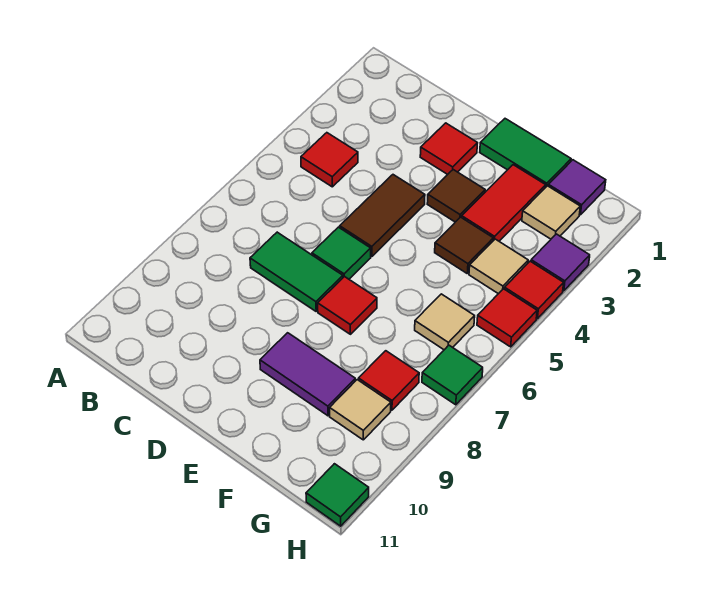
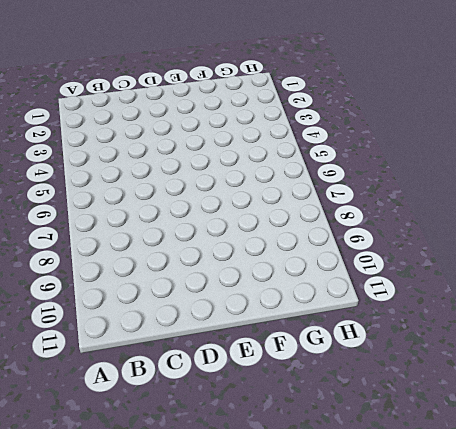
none -> red 1x1 tile [301,133,358,187]
none -> green 1x2 tile [250,232,343,311]
none -> red 1x1 tile [420,123,477,174]

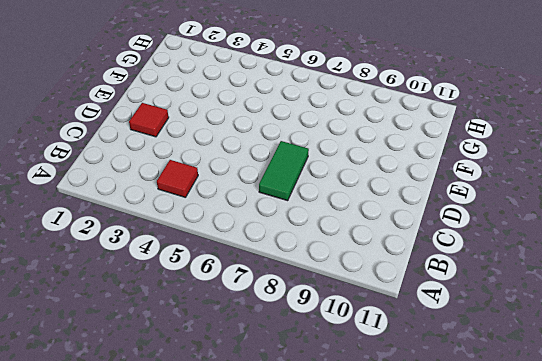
none -> brown 1x2 tile [340,175,425,257]
none -> green 1x1 tile [312,227,371,279]
none -> green 1x2 tile [480,119,571,188]

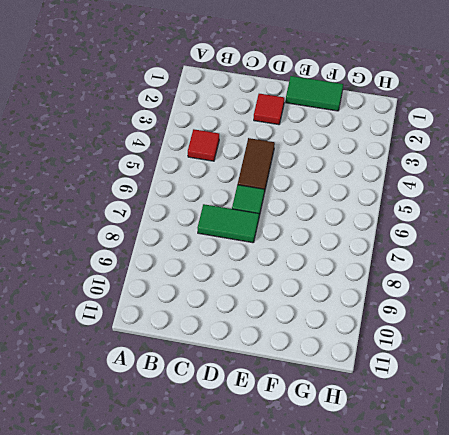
none -> brown 1x1 tile [427,170,485,222]
none -> red 1x1 tile [318,276,377,334]
none -> purple 1x2 tile [260,333,355,416]

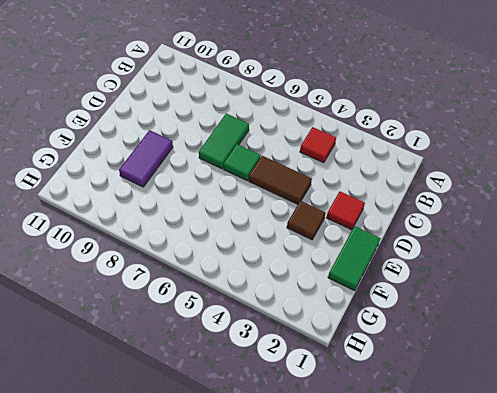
none -> red 1x1 tile [318,276,377,334]
none -> red 1x2 tile [462,165,546,241]
none -> brown 1x1 tile [435,217,493,273]

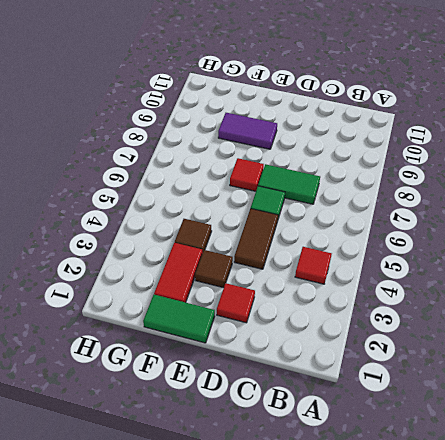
none -> purple 1x1 tile [548,160,606,215]
none -> tan 1x1 tile [522,186,580,239]
none -> tan 1x1 tile [469,239,528,294]

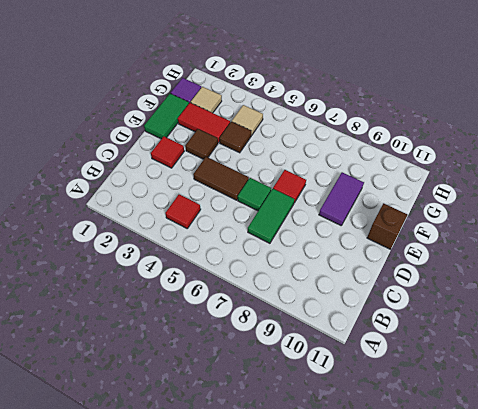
brown 1x1 brick [367,203,407,249] -> none
none -> tan 1x1 tile [415,294,475,350]
none -> red 1x1 tile [359,351,419,410]
none -> tan 1x1 tile [330,380,391,440]

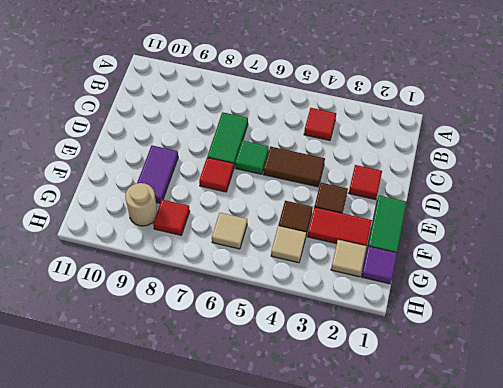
tan 1x1 round brick [125,183,157,226] -> tan 1x1 tile [330,380,391,440]
none -> purple 1x1 tile [531,234,590,291]
none -> red 1x1 tile [505,261,564,319]
none -> red 1x1 tile [477,289,537,347]

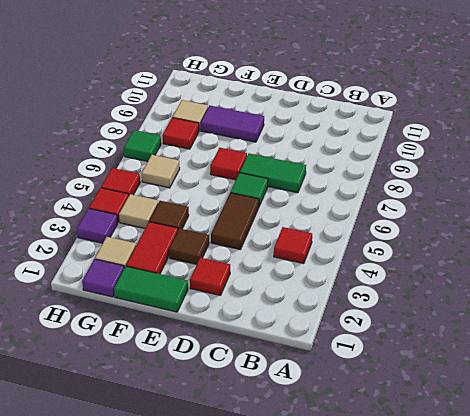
none -> green 1x1 tile [306,464,369,526]

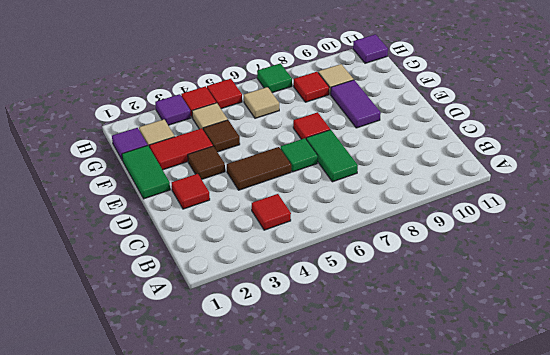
purple 1x1 tile [353,34,388,63] -> green 1x1 tile [306,464,369,526]

